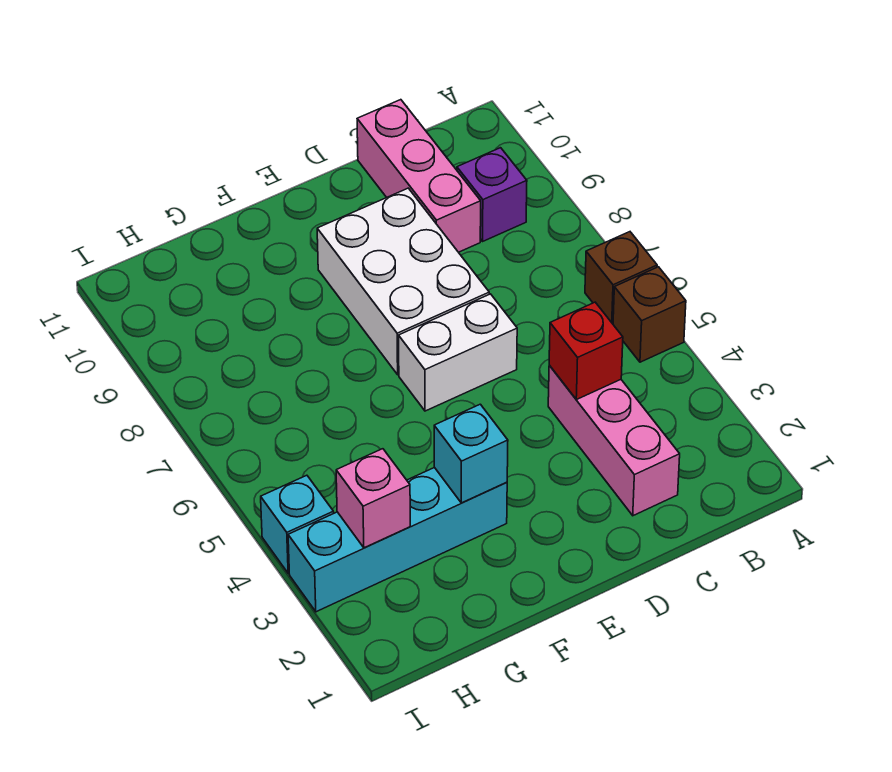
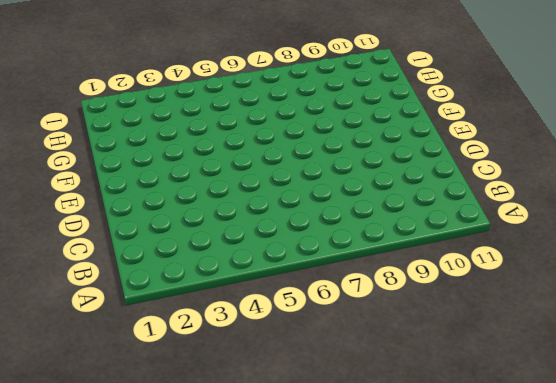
none -> brown 1x1 brick [613,267,686,362]
none -> brown 1x1 brick [585,232,657,324]
none -> purple 1x1 brick [457,148,527,241]

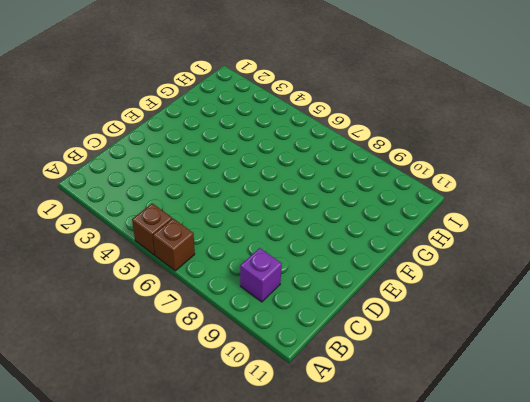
none -> pink 1x3 brick [548,365,680,516]
none -> pink 1x3 brick [357,100,481,252]
none -> white 1x2 brick [399,294,517,411]

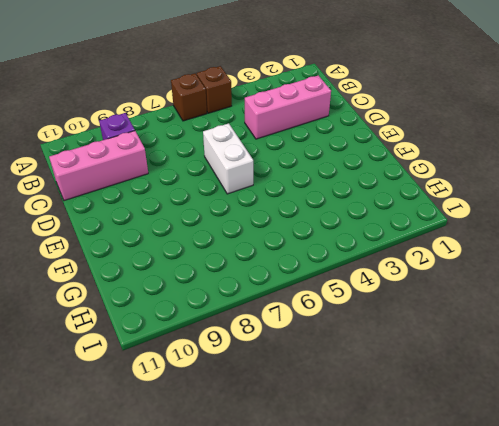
none -> white 2x3 brick [317,188,489,375]
none -> cyan 1x4 brick [288,467,507,612]
none -> cyan 1x1 brick [261,475,334,573]

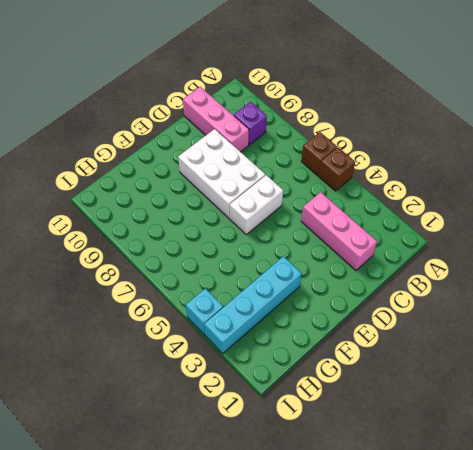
none -> red 1x1 brick [549,302,623,400]
none -> cyan 1x1 brick [434,404,508,503]
none -> pink 1x1 brick [336,449,410,548]

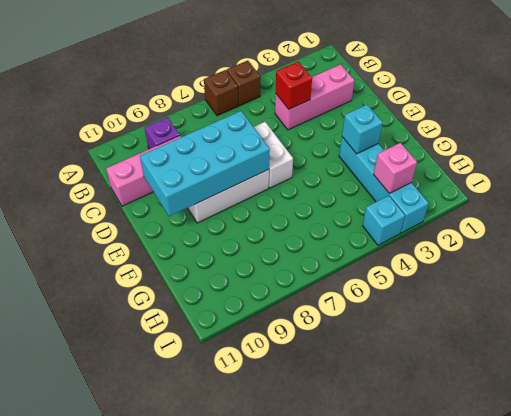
cyan 2x4 brick [140,111,270,216] -> none

